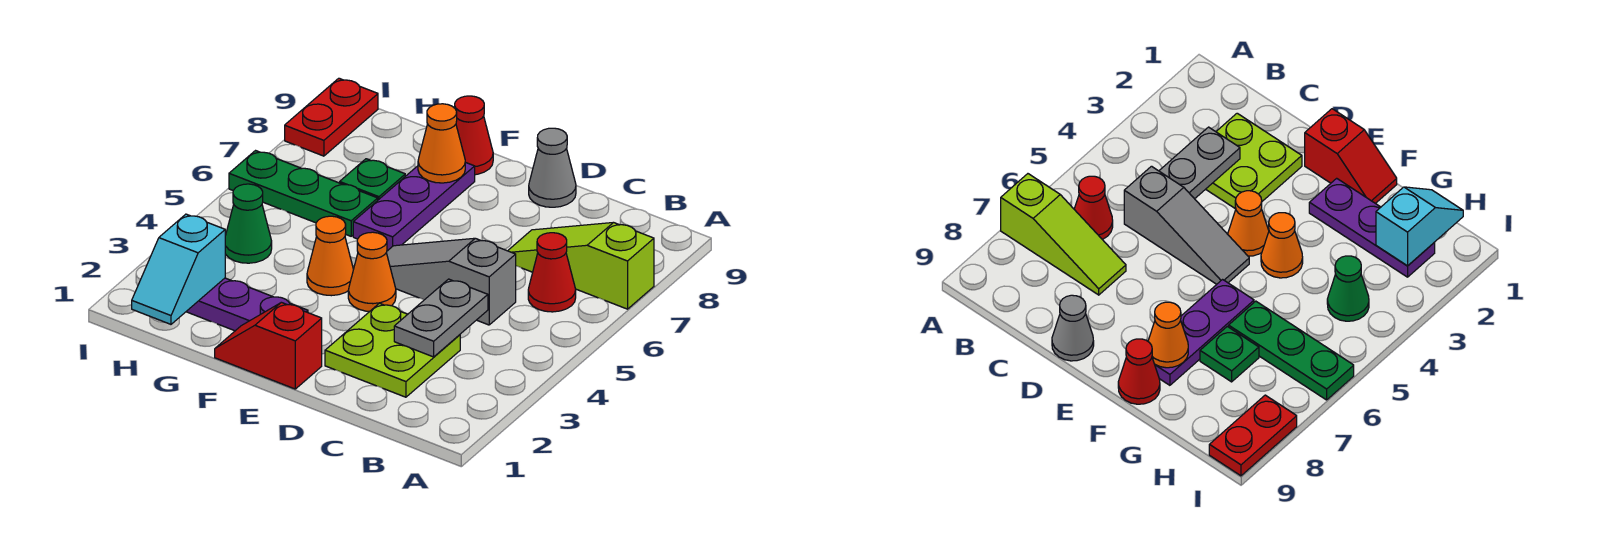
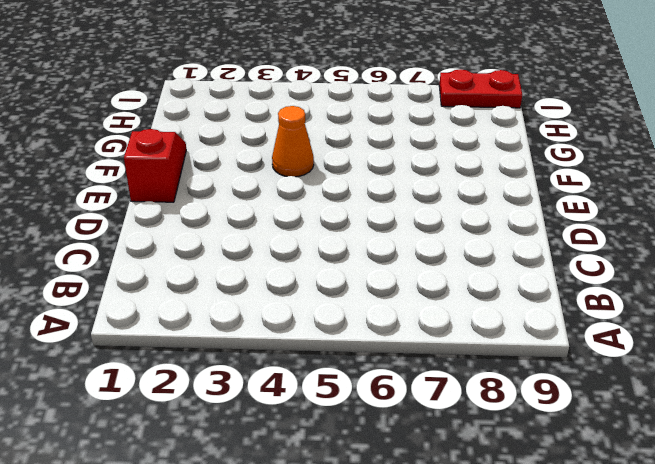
none -> lime 1x3 slope [508,223,654,309]
none -> red 1x1 cone [528,233,576,312]
none -> lime 2x2 plate [325,303,460,397]

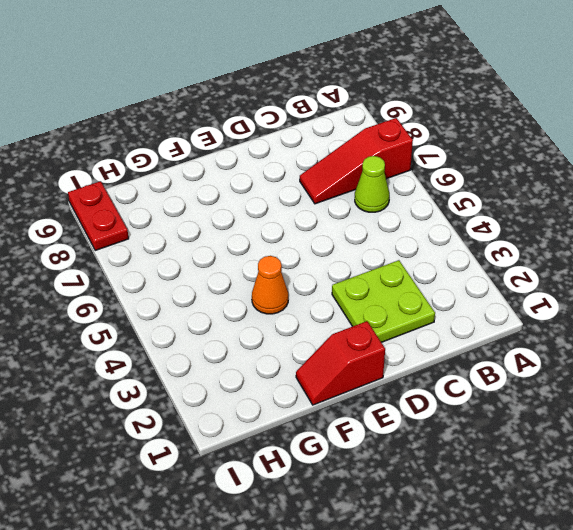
red 1x3 slope [300,118,413,204] -> lime 1x3 slope [508,223,654,309]
lime 1x1 cone [355,156,389,212] -> red 1x1 cone [528,233,576,312]
none -> grey 1x3 slope [386,238,516,325]
none -> grey 1x1 cone [529,128,576,207]
none -> orange 1x1 cone [348,232,396,311]

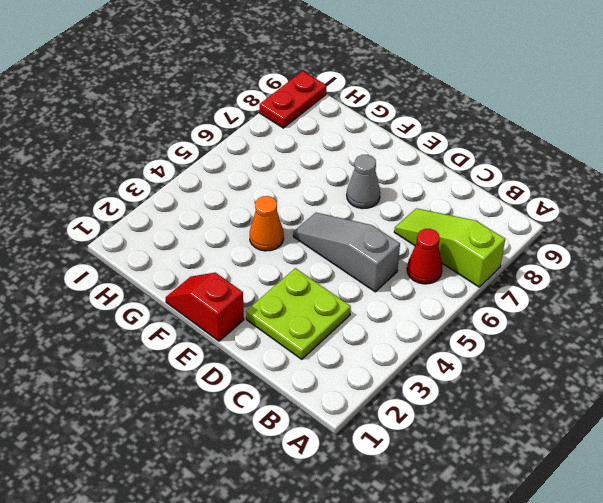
grey 1x1 cone [347,155,380,209] -> grey 1x1 cone moved to [529,128,576,207]
none -> orange 1x1 cone [348,232,396,311]
none -> purple 1x3 plate [186,278,308,331]
none -> purple 1x3 plate [353,162,475,251]

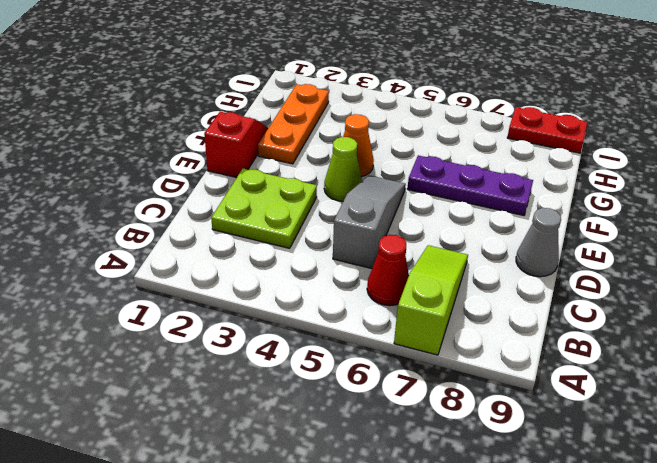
lime 1x1 cone [324,137,362,201] -> orange 1x1 cone [348,232,396,311]
orange 1x3 plate [258,84,329,164] -> purple 1x3 plate [186,278,308,331]
none -> red 1x1 cone [455,96,493,175]
none -> green 1x3 plate [229,151,378,236]
none -> green 1x1 plate [340,159,405,200]

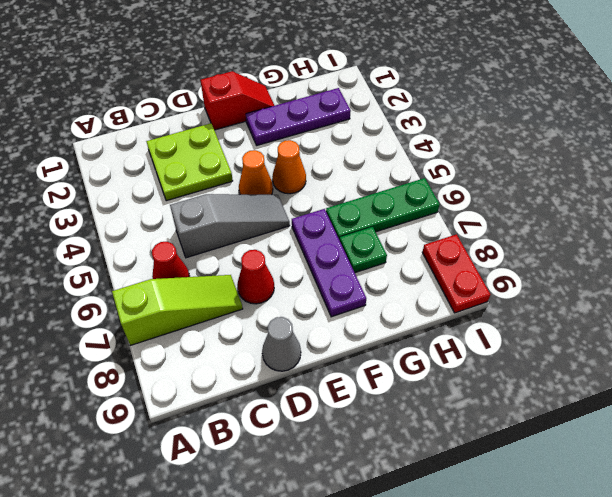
red 1x1 cone [237,250,274,304] -> red 1x1 cone moved to [455,96,493,175]
none -> green 1x1 cone [225,184,272,263]
none -> grey 1x2 plate [394,279,488,357]
none -> orange 1x1 cone [418,104,465,183]

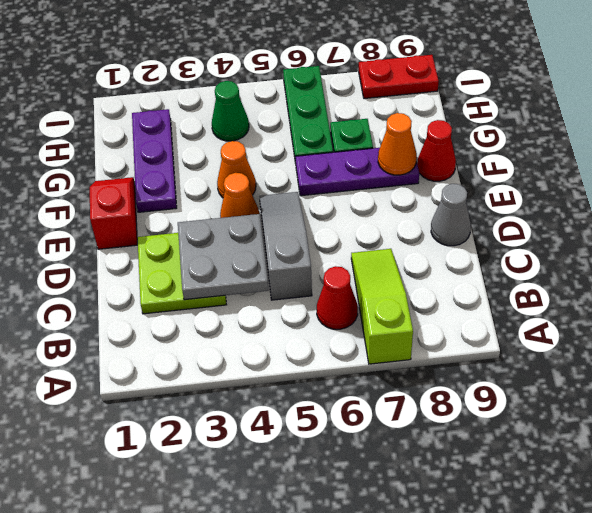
grey 2x2 plate [178,214,268,300] -> grey 1x2 plate [394,279,488,357]
none -> cyan 1x2 slope [132,214,225,324]

